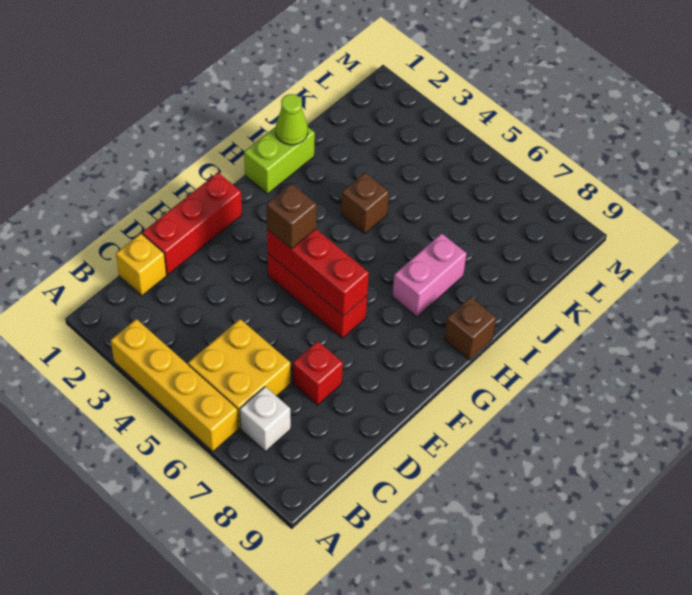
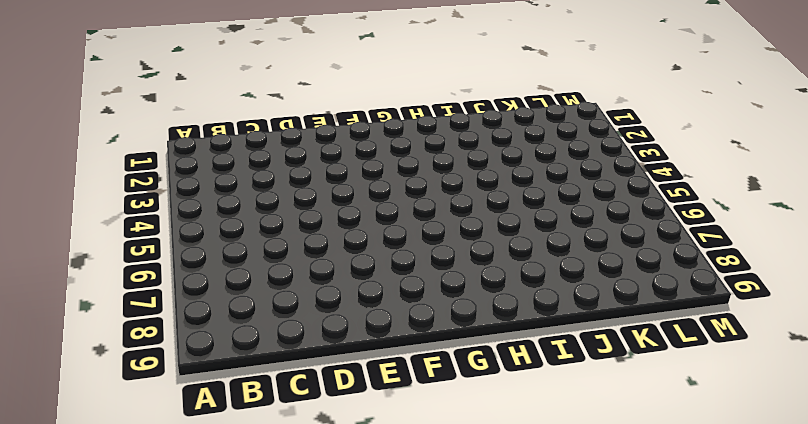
none -> yellow 1x4 brick [111,319,238,451]
none -> yellow 2x2 brick [188,319,291,428]
none -> white 1x1 brick [240,387,291,451]

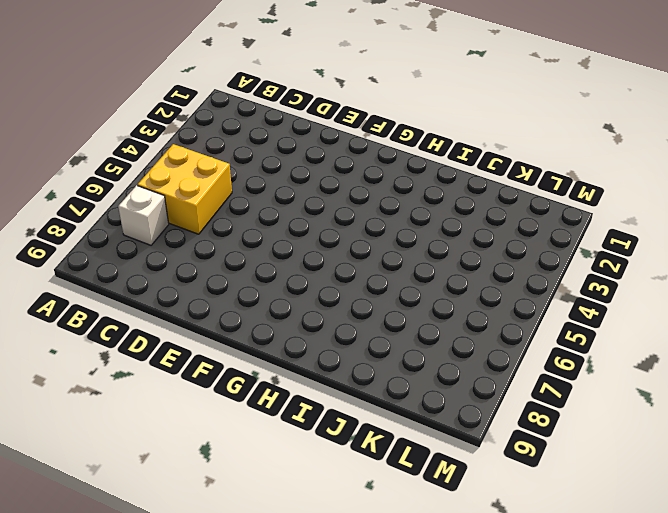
none -> yellow 1x4 brick [111,319,238,451]
none -> yellow 1x1 brick [116,234,167,296]
none -> red 1x3 brick [142,173,242,275]

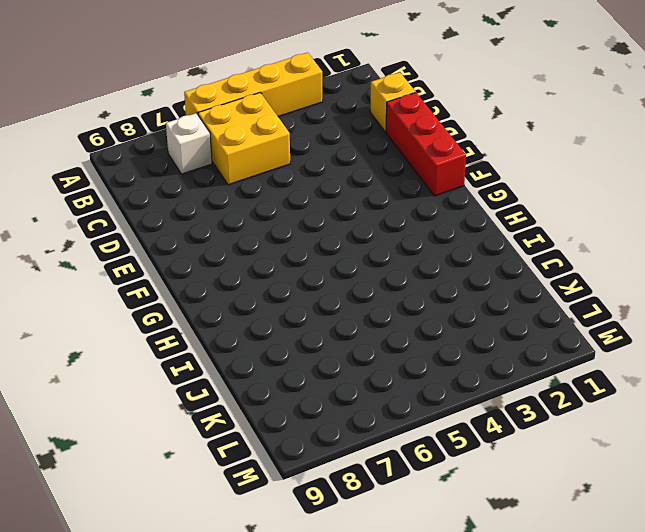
none -> red 1x1 brick [293,341,343,405]
none -> red 1x3 brick [268,254,367,338]
none -> lime 1x2 brick [244,127,315,194]

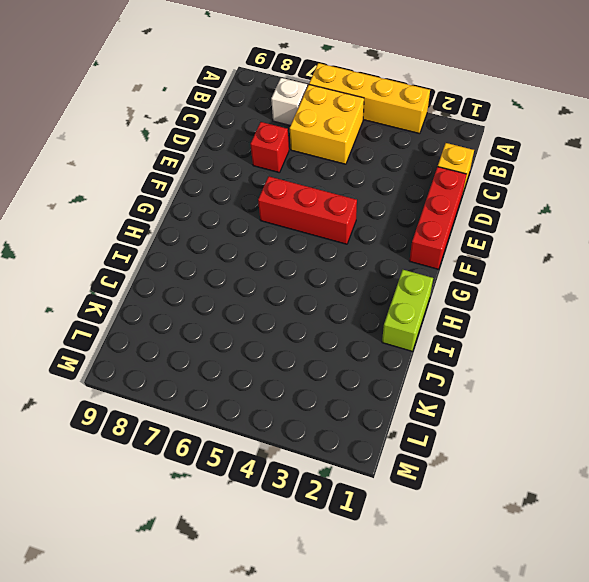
none -> pink 1x2 brick [392,233,467,317]
none -> brown 1x1 brick [444,297,496,360]
none -> brown 1x1 brick [341,173,389,234]

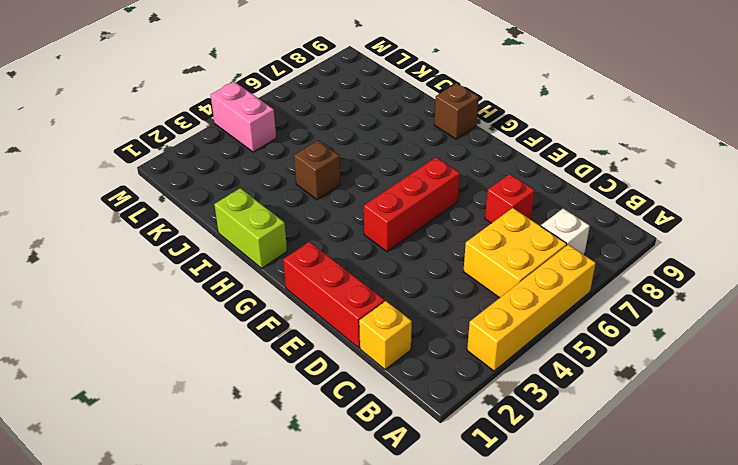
pink 1x2 brick [211,82,276,152] -> pink 1x2 brick moved to [392,233,467,317]
none -> red 1x3 brick [267,229,369,316]
none -> lime 1x1 cone [275,94,308,145]
none -> brown 1x1 brick [267,184,317,249]

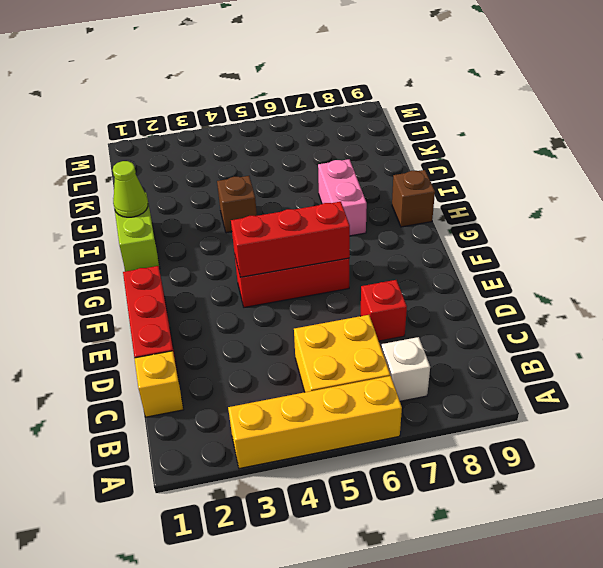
none -> brown 1x1 brick [267,184,317,249]

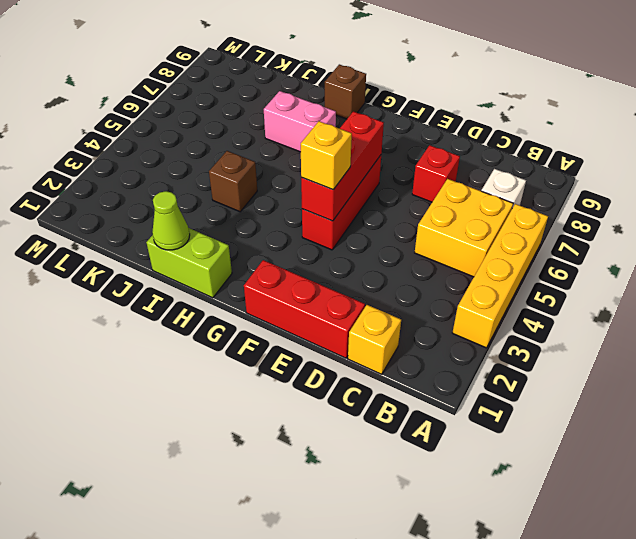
yellow 1x1 brick [301,121,352,190] -> brown 1x1 brick [267,184,317,249]

